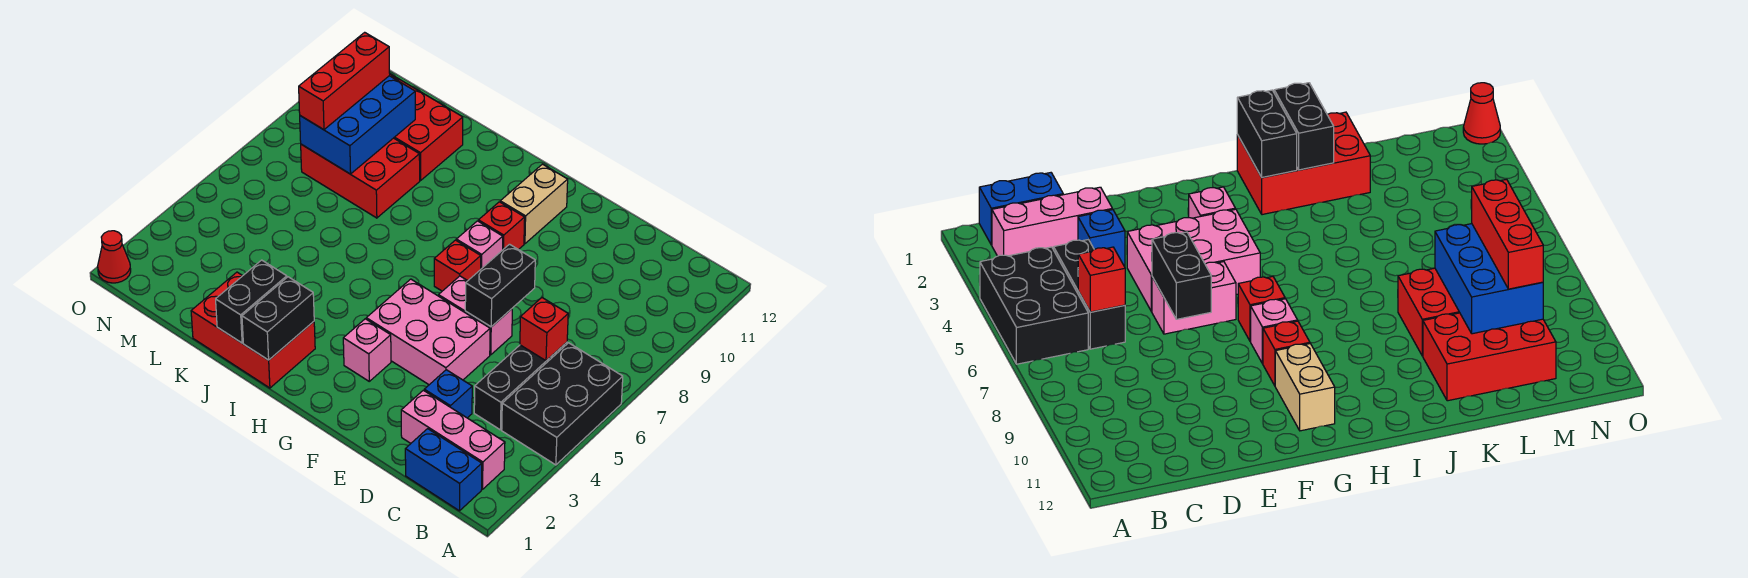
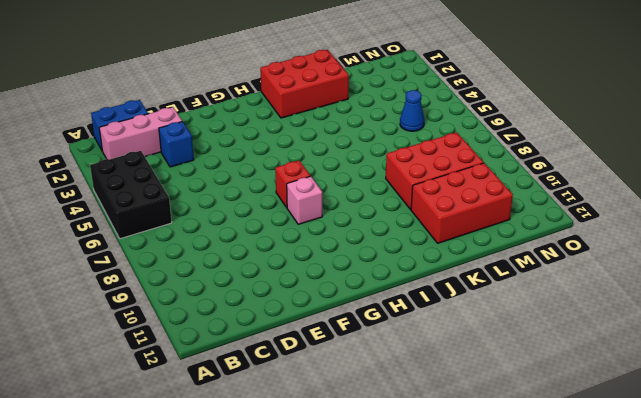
blue 1x1 cone [400,90,424,131] -> none
none -> black 1x3 brick [474,342,567,430]
none -> pink 2x3 brick [366,279,490,385]
none -> pink 1x2 brick [439,276,512,355]

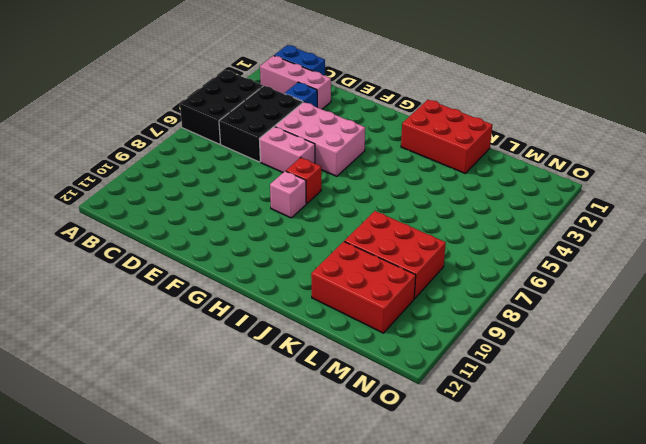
black 2x3 brick [219,86,303,162] -> black 1x3 brick [474,342,567,430]
none -> pink 1x1 brick [343,319,391,381]
none -> red 1x1 brick [478,202,525,250]
none -> tan 1x2 brick [500,164,568,244]

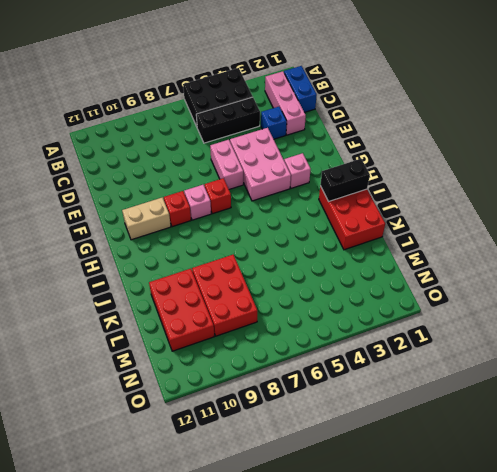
none -> red 1x1 cone [98,231,131,283]
none -> red 1x1 brick [520,298,568,361]
none -> black 1x2 brick [465,244,535,327]

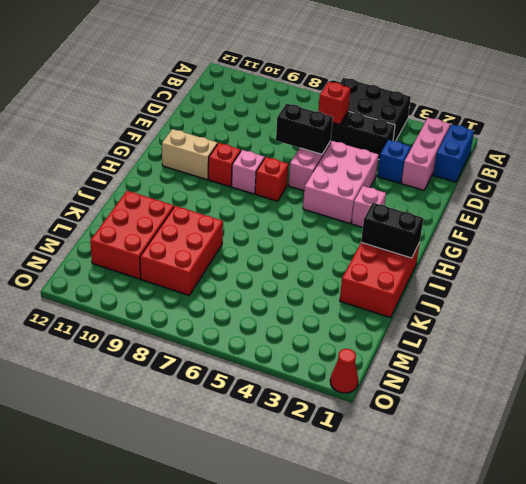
none -> black 1x2 brick [216,260,287,343]
none -> blue 2x3 brick [300,76,415,174]
none -> red 1x3 brick [299,32,390,130]

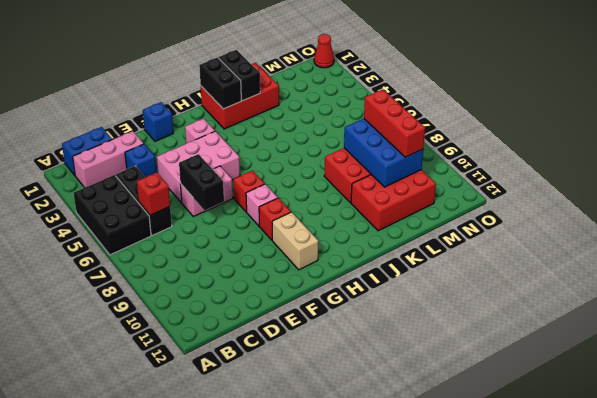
blue 1x1 brick [143,102,173,141] -> none

